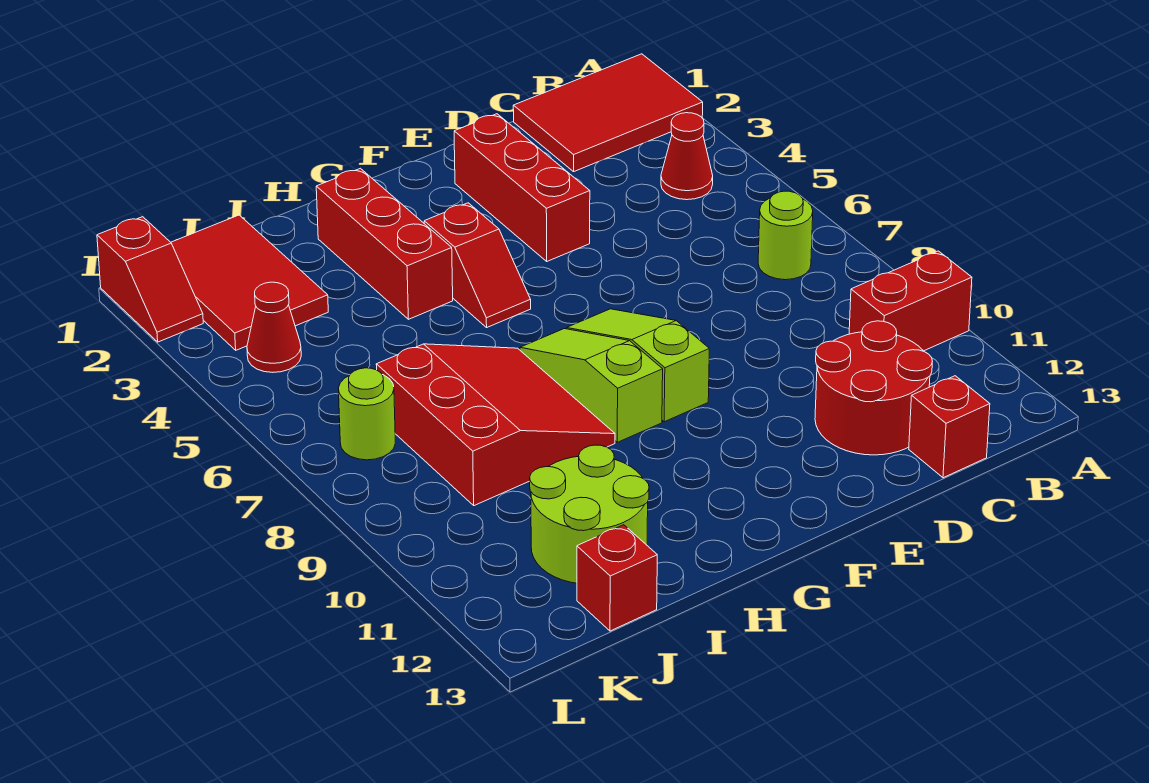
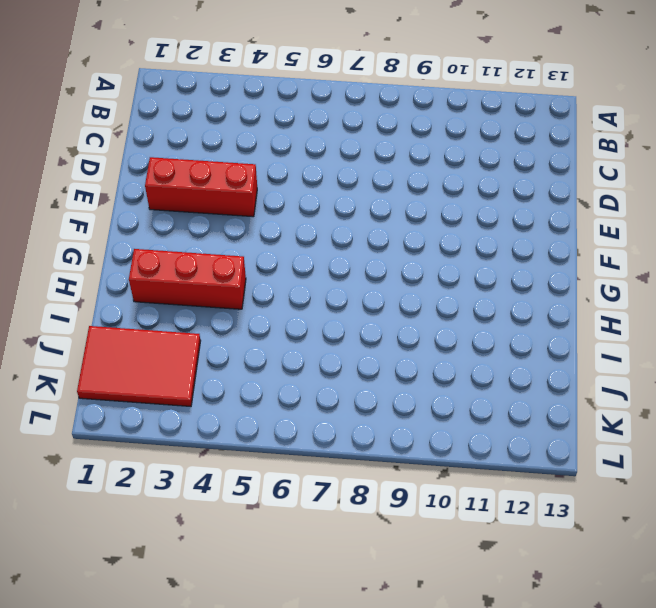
none -> red 2x3 tile [513,54,703,172]
none -> red 1x2 brick [849,251,972,351]
none -> red 1x1 cone [661,113,713,200]

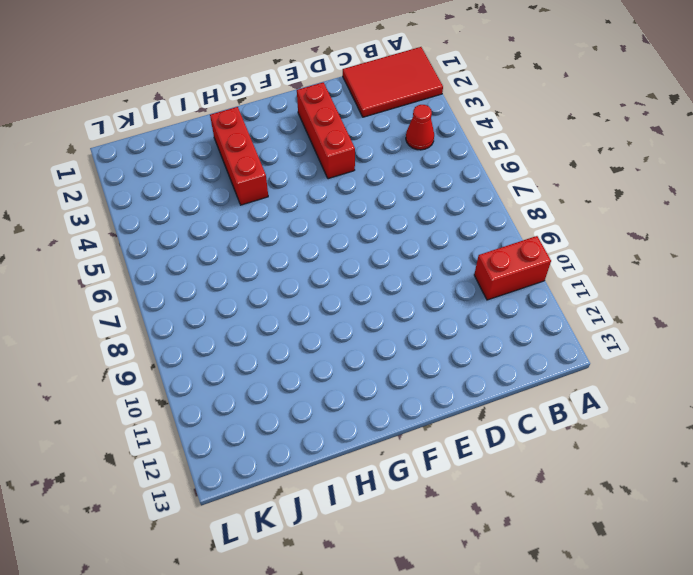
none -> lime 1x1 round brick [758,191,813,280]
none -> red 2x2 round brick [815,321,932,455]
none -> red 1x1 brick [909,376,990,478]

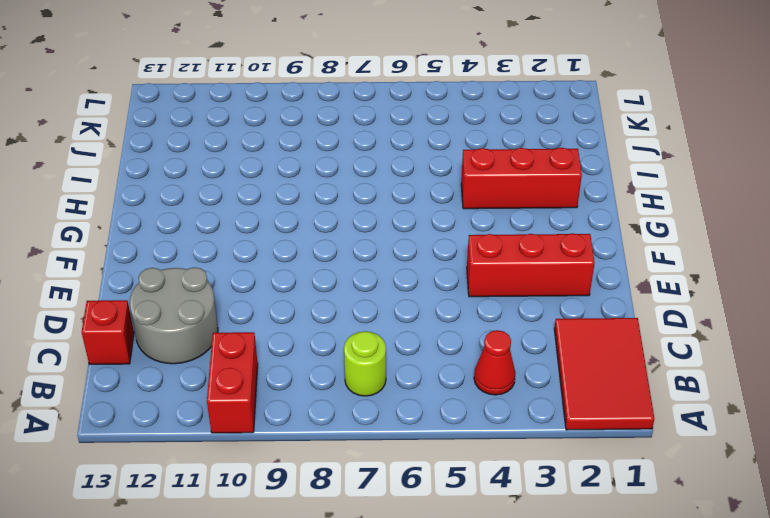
grey 2x2 round brick [130,267,218,364] -> red 2x2 round brick [815,321,932,455]
none -> lime 1x3 slope [566,309,709,422]
none -> red 1x2 slope [424,203,531,327]
none -> lime 1x3 slope [520,329,663,442]

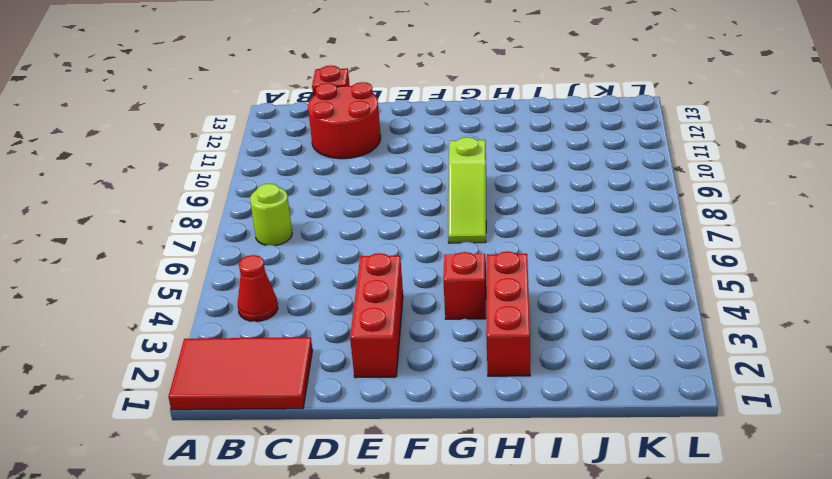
none -> red 1x2 brick [849,251,972,351]
none -> lime 1x3 slope [566,309,709,422]
none -> red 3x3 slope [376,344,615,506]

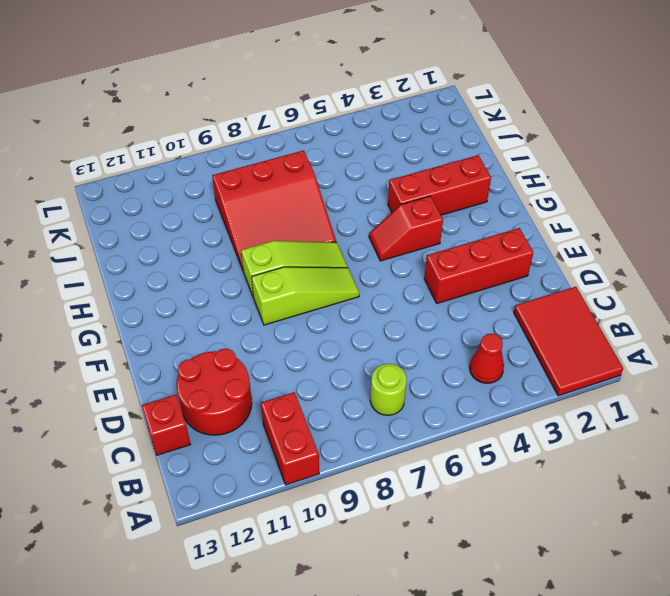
none -> lime 2x2 round brick [530,445,649,583]
none -> red 2x3 tile [171,215,328,350]
none -> red 1x1 brick [577,525,657,631]

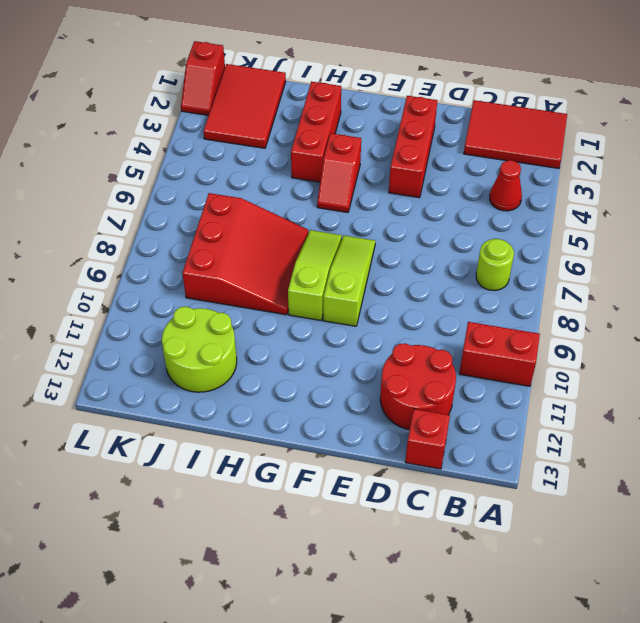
none -> red 1x1 brick [577,525,657,631]
none -> red 1x1 cone [247,282,301,372]
none -> lime 1x1 round brick [338,368,395,460]

